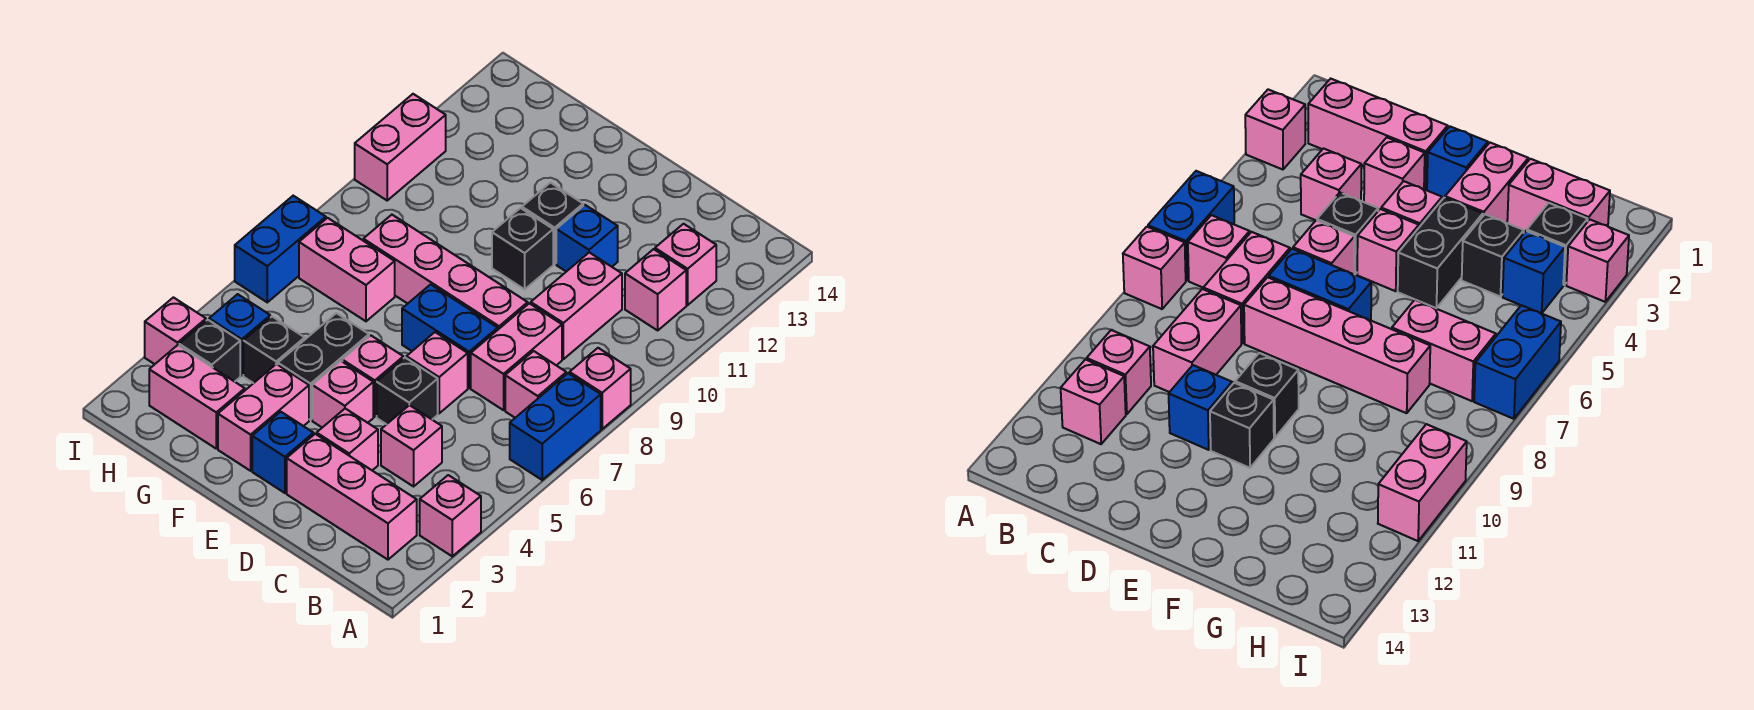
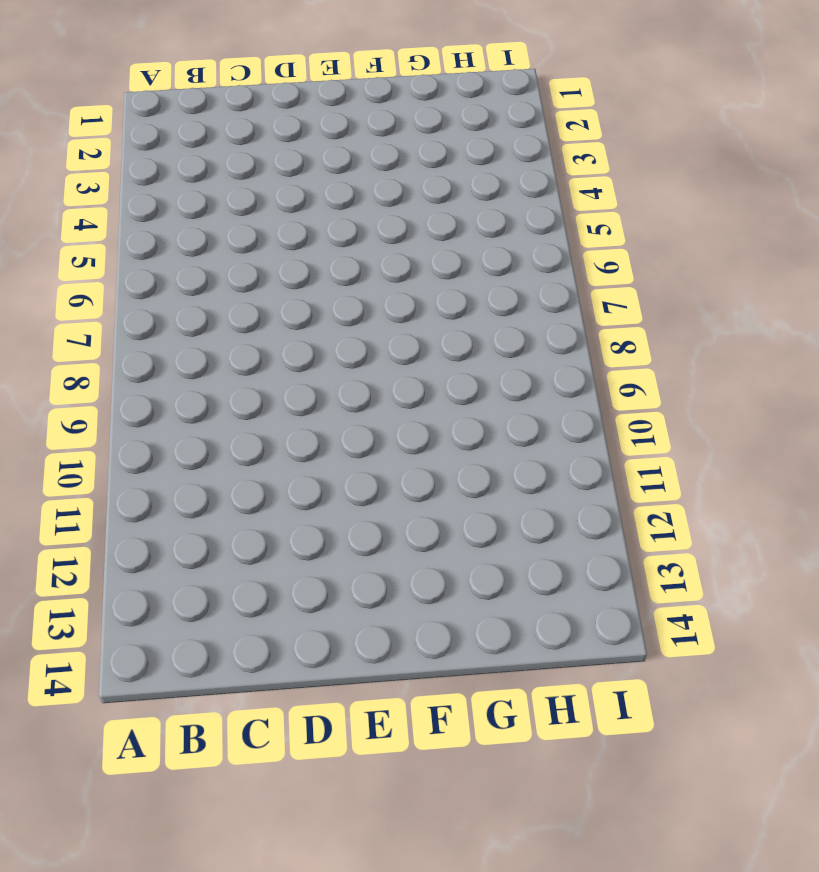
none -> pink 1x1 brick [420,475,481,556]
none -> blue 1x2 brick [510,373,601,480]
none -> pink 1x1 brick [569,348,631,429]
none -> pink 1x3 brick [287,434,417,560]

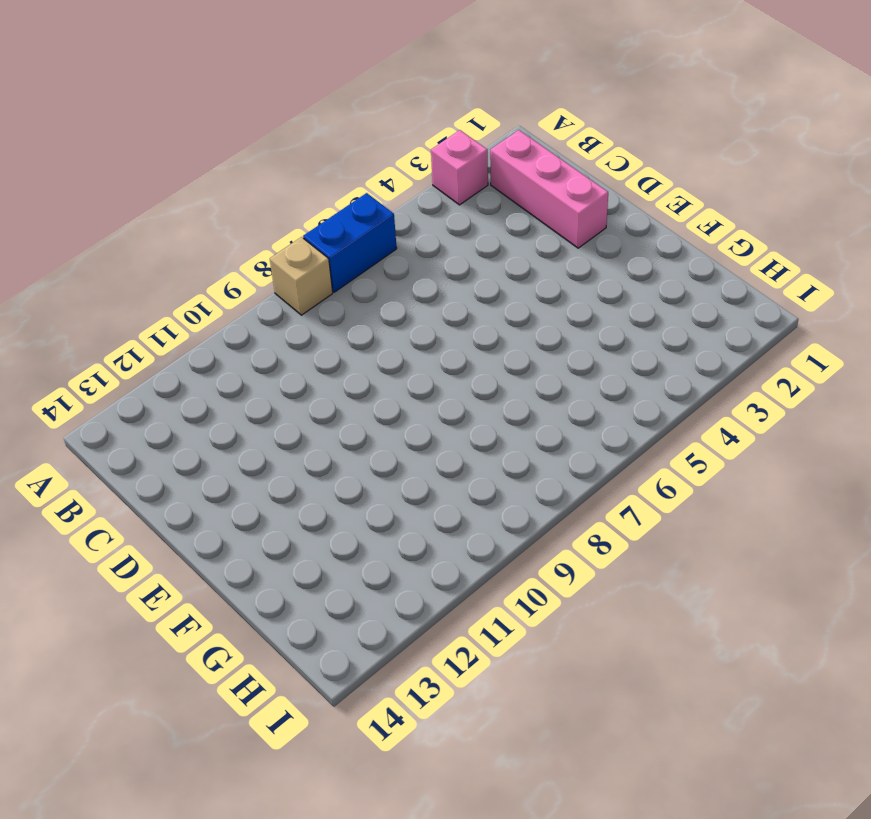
tan 1x1 brick [270,237,333,315] -> pink 1x1 brick [569,348,631,429]
none -> pink 1x1 brick [505,351,566,418]
none -> pink 1x1 brick [625,249,686,330]
none -> pink 1x1 brick [655,224,716,305]
none -> pink 1x1 brick [381,405,442,486]

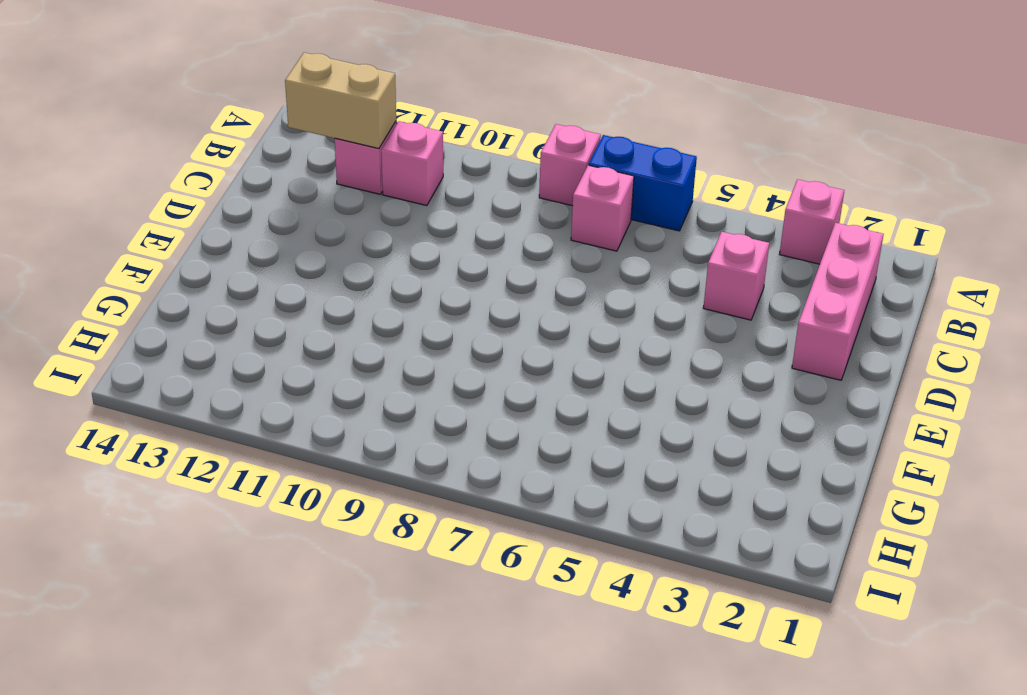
tan 1x2 brick [285,53,396,149] -> none
none -> pink 1x2 brick [471,303,562,410]
none -> pink 1x2 brick [531,252,622,359]
none -> pink 1x1 brick [317,409,378,470]
none -> black 1x1 brick [377,358,438,424]

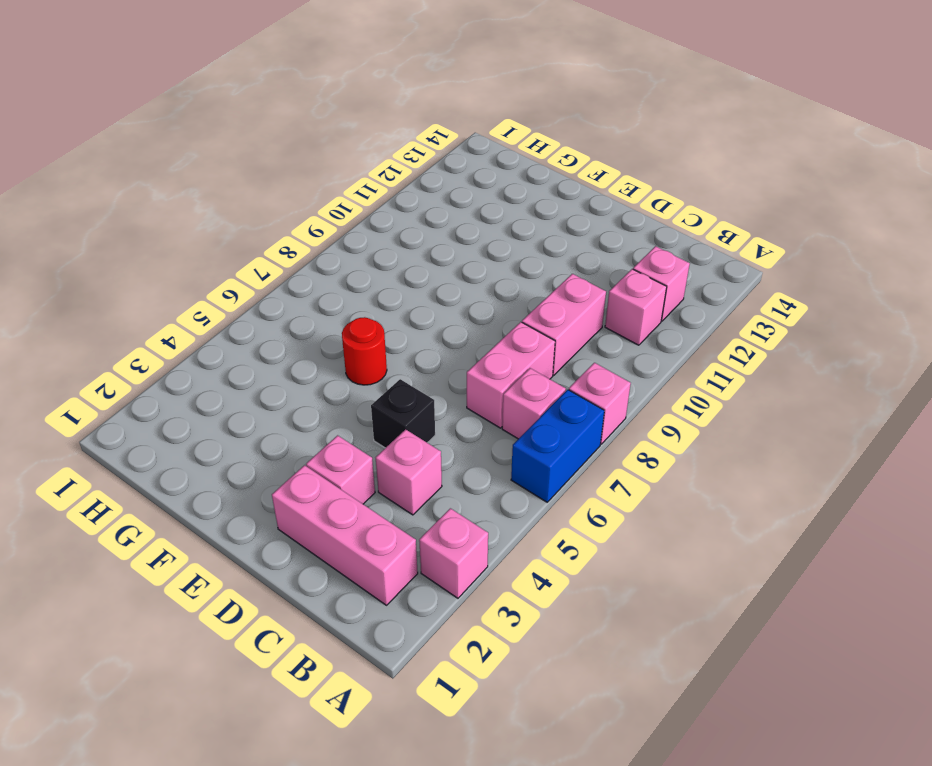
red 1x1 round brick [342,317,387,385] -> none
none -> pink 1x1 brick [406,332,468,413]
none -> blue 1x2 brick [402,284,498,388]
none -> pink 1x4 brick [363,215,528,329]
none -> blue 1x1 brick [556,205,618,272]

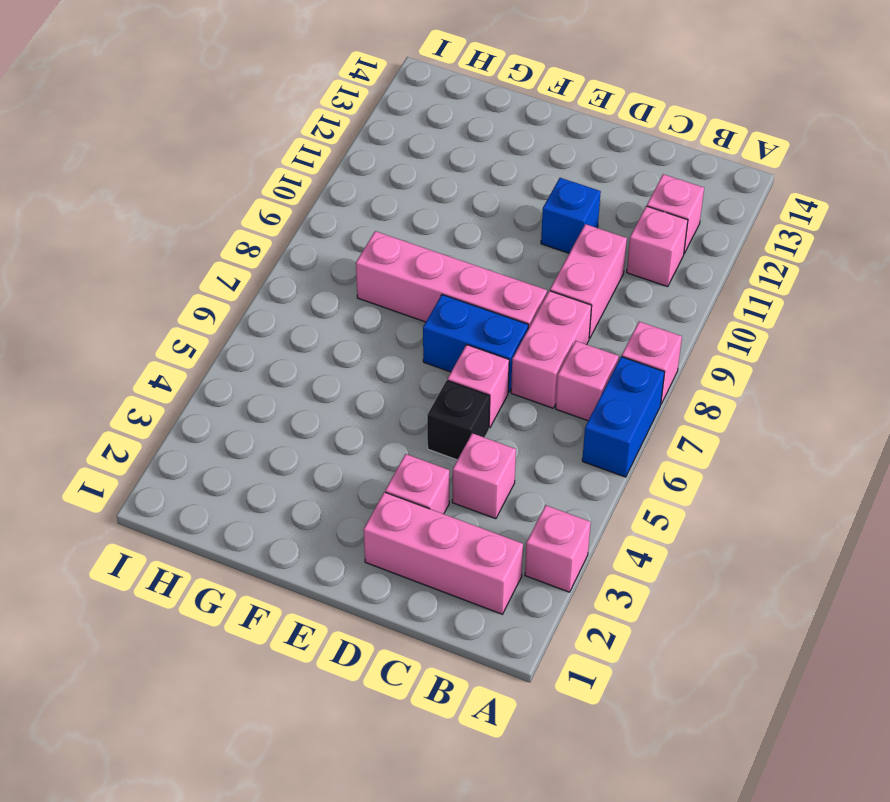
none -> blue 1x1 brick [252,412,314,493]
none -> pink 1x1 brick [312,361,373,428]
none -> pink 1x1 brick [342,335,403,417]
none -> black 1x1 brick [492,208,553,289]

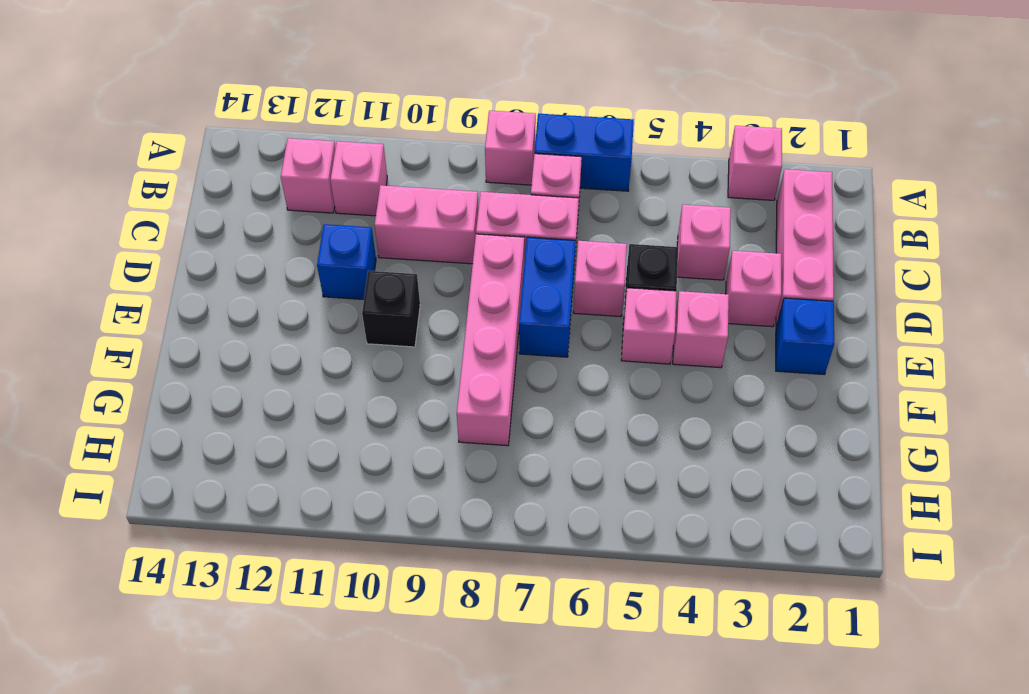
none -> black 1x1 brick [522,183,583,264]
none -> pink 1x2 brick [218,364,309,471]
none -> black 1x2 brick [278,313,369,420]
none -> pink 1x2 brick [149,345,245,448]

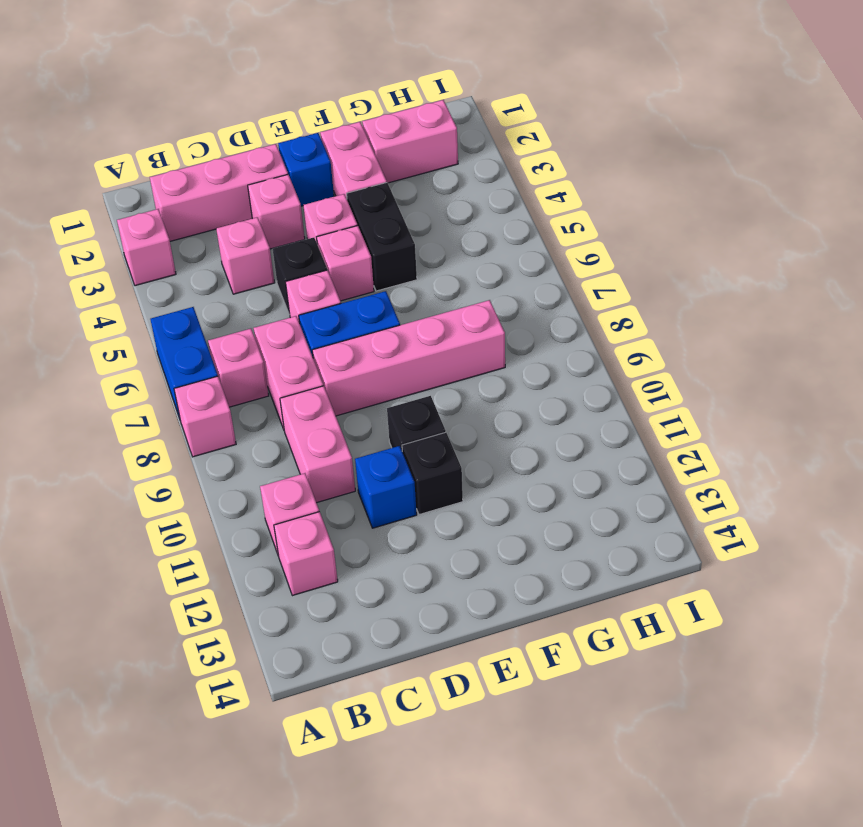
none -> black 1x1 brick [243,317,305,383]
none -> pink 1x2 brick [299,218,395,321]
none -> black 1x1 brick [179,320,240,382]
none -> blue 1x1 brick [209,294,270,376]

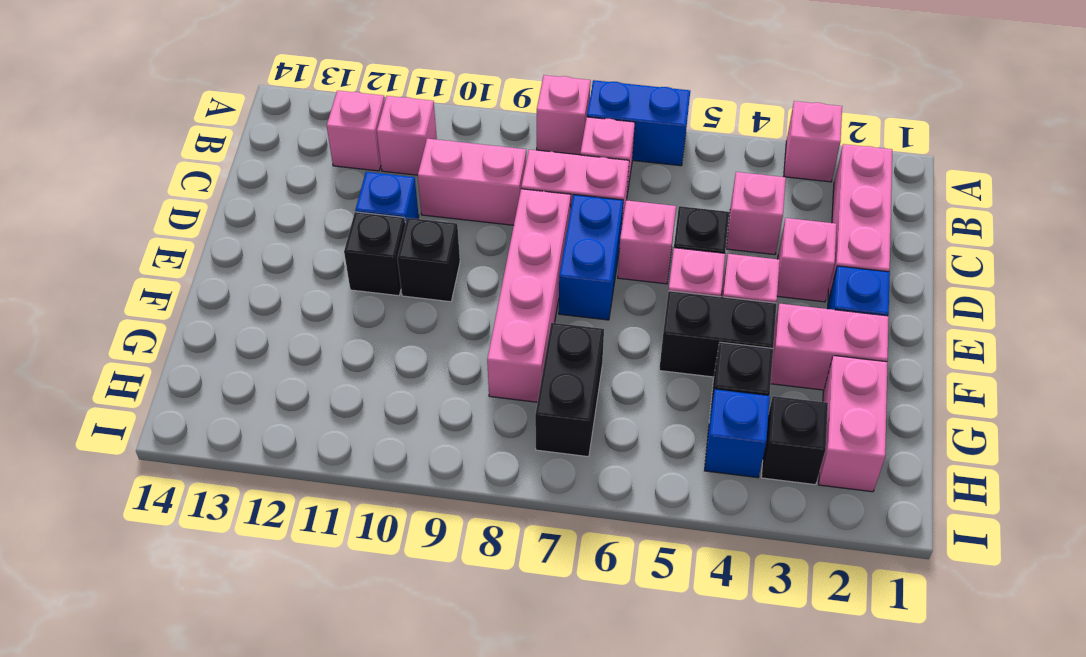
black 1x2 brick [535,323,604,457] -> pink 1x2 brick [299,218,395,321]
none -> pink 1x1 brick [145,297,206,364]
none -> blue 1x2 brick [235,196,326,302]
none -> pink 1x2 brick [355,94,446,200]

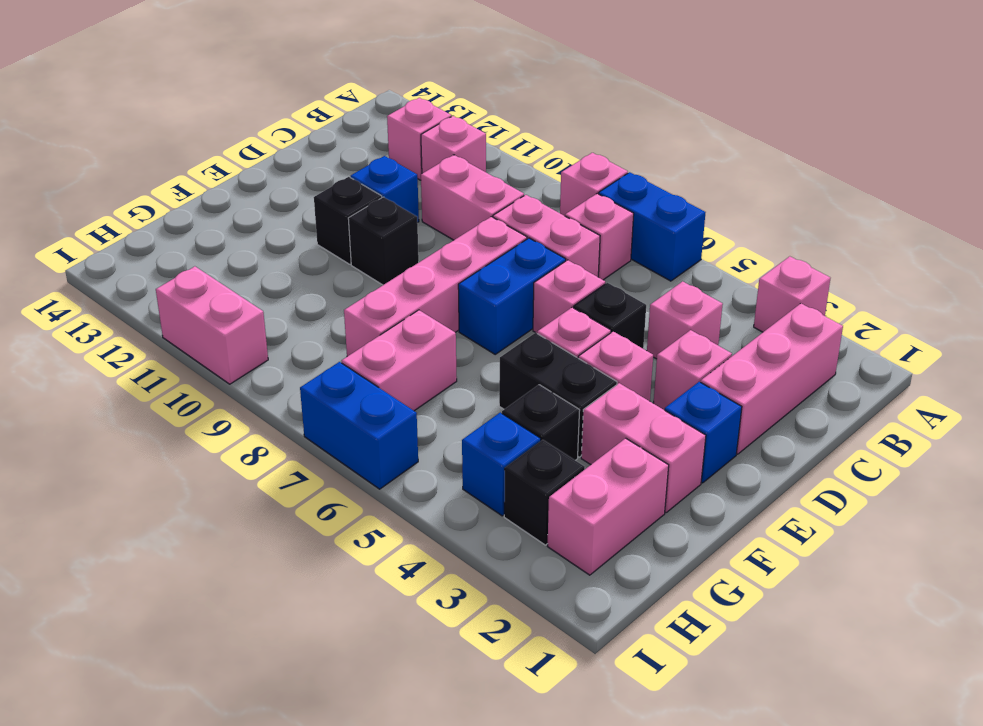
none -> pink 1x1 brick [145,297,206,364]

